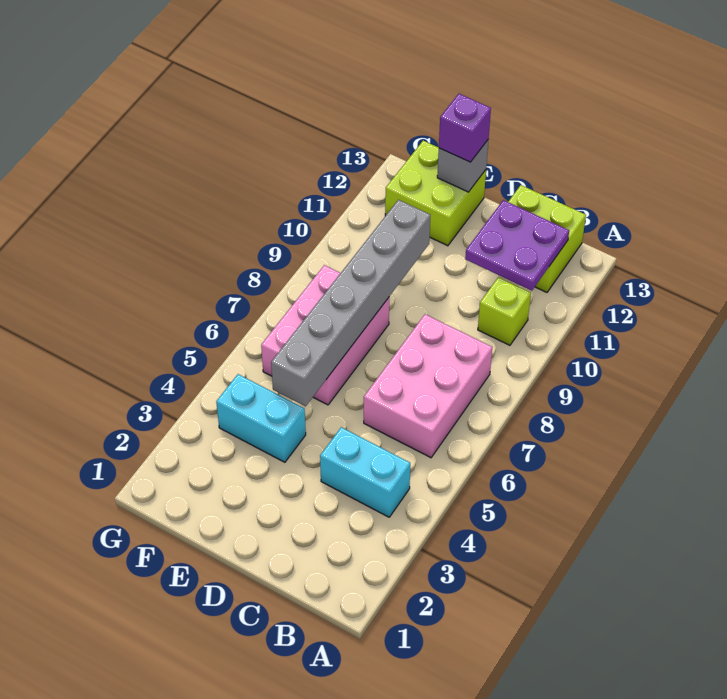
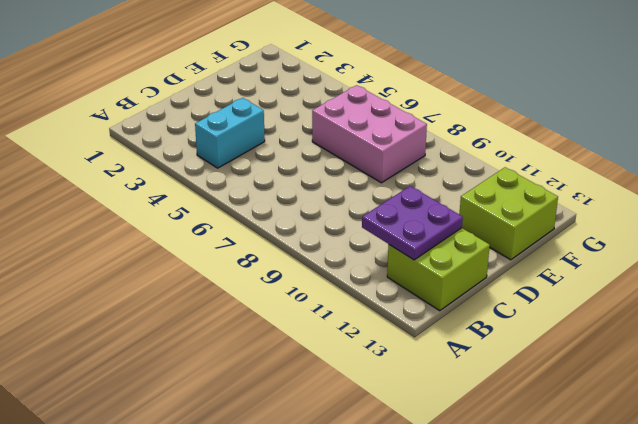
none -> pink 2x3 brick [364,314,492,458]
none -> lime 1x1 brick [478,277,531,345]

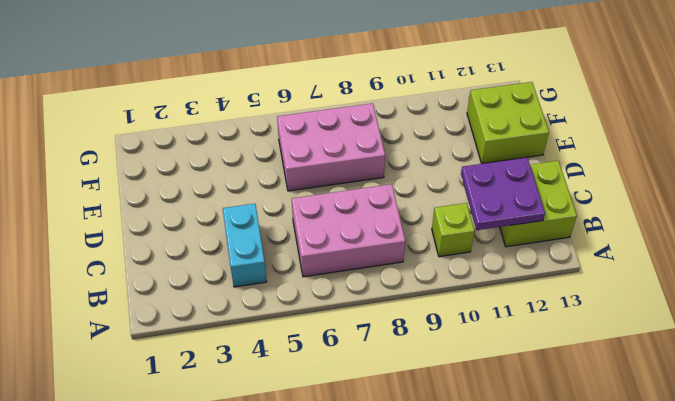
none -> cyan 1x2 brick [216,374,306,462]
none -> grey 1x6 brick [271,200,430,406]

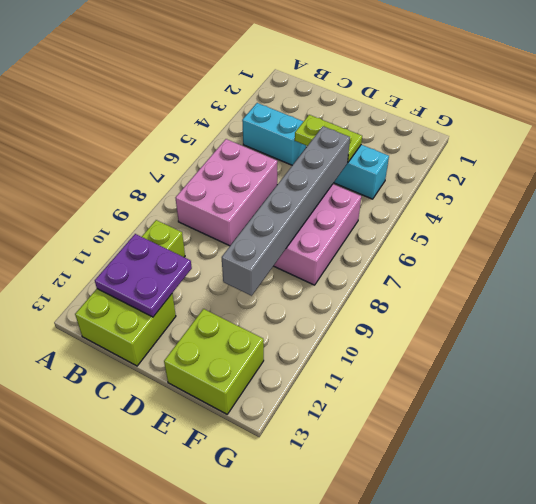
lime 1x2 plate [295,115,362,162] -> none
none -> grey 1x1 brick [437,140,488,192]
none -> purple 1x1 brick [439,94,491,162]

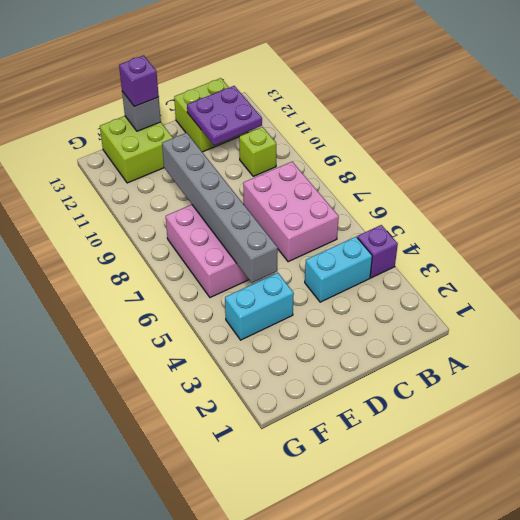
purple 1x1 brick [357,225,398,278] -> none

